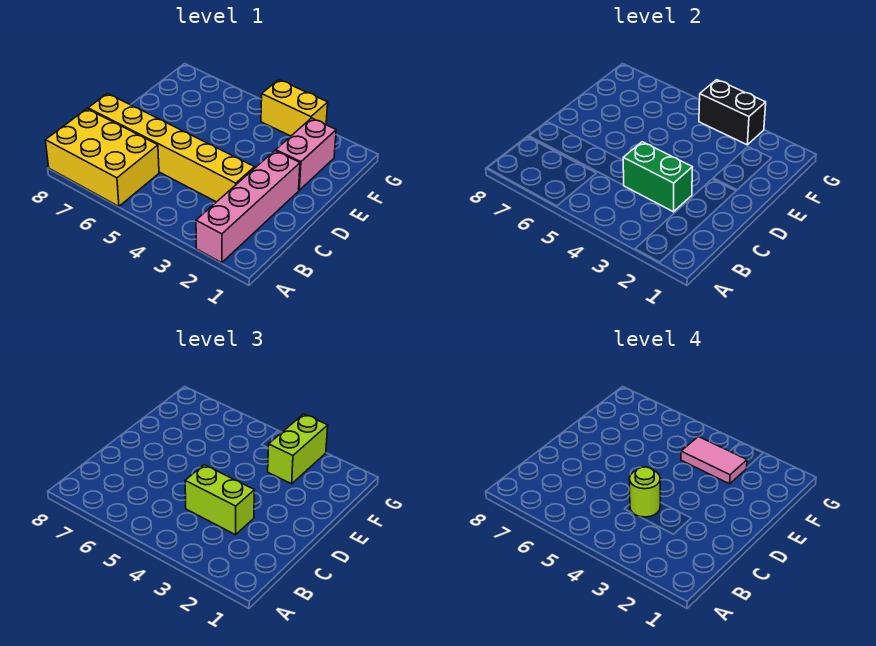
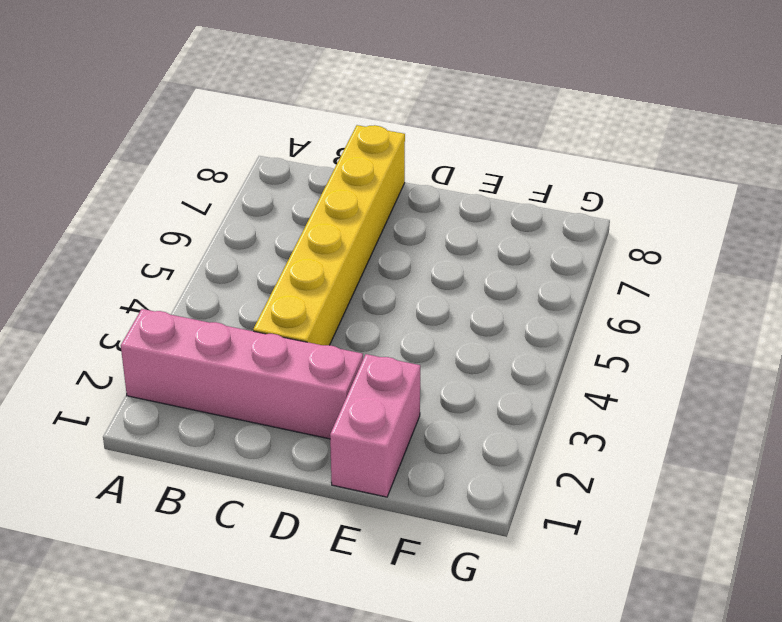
pink 1x2 brick [330,354,420,497] -> pink 1x2 brick turned to [276,118,336,190]
none -> yellow 2x3 brick [46,109,159,206]
none -> yellow 1x2 brick [261,80,328,136]

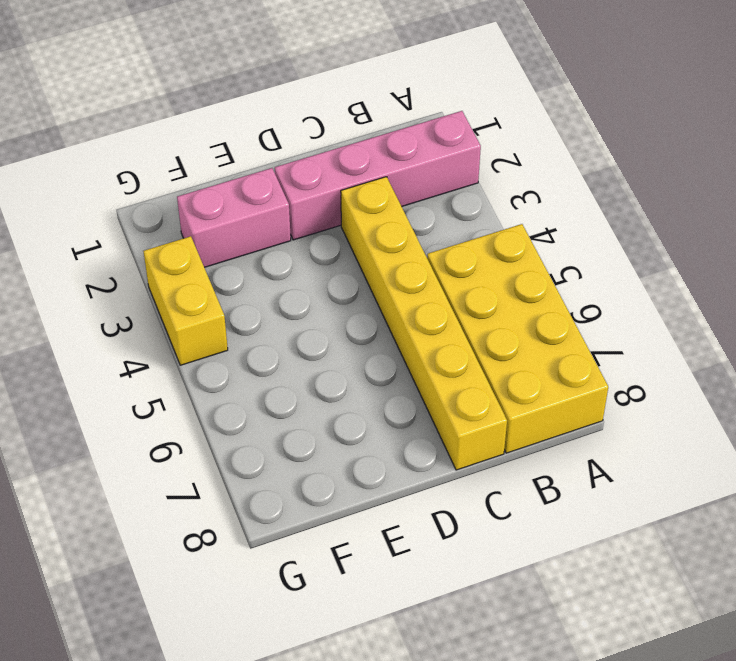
yellow 2x4 brick [427,224,608,453] -> yellow 2x3 brick [46,109,159,206]
none -> green 1x2 brick [623,142,692,212]
none -> black 1x2 brick [699,80,766,145]

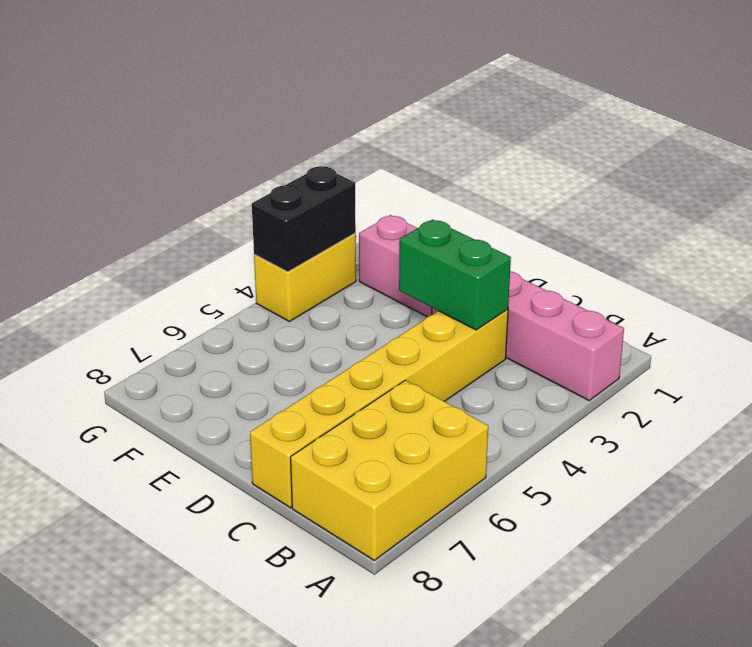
green 1x2 brick [399,220,511,330] -> green 1x2 brick turned to [623,142,692,212]
none -> lime 1x2 brick [185,465,254,535]
none -> lime 1x2 brick [268,414,328,484]

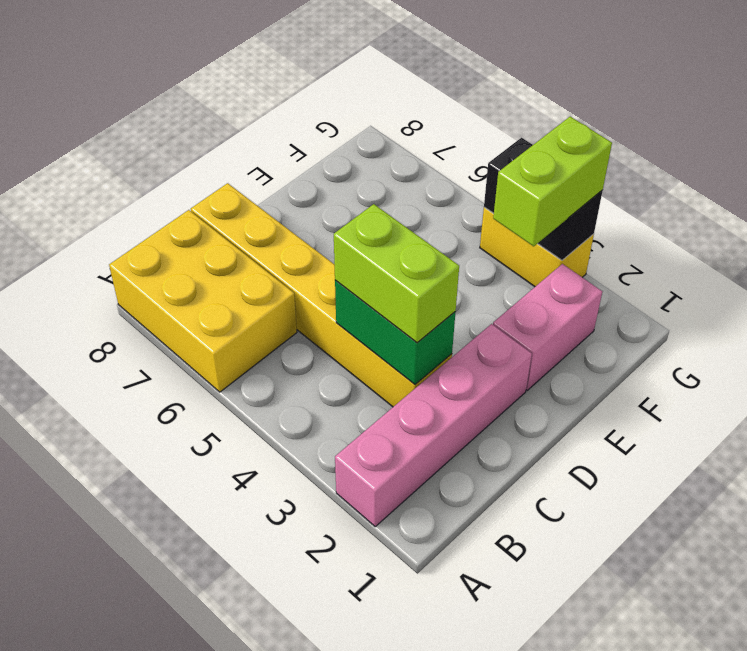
none -> lime 1x1 round brick [629,467,660,517]
none -> pink 1x2 tile [681,437,747,484]

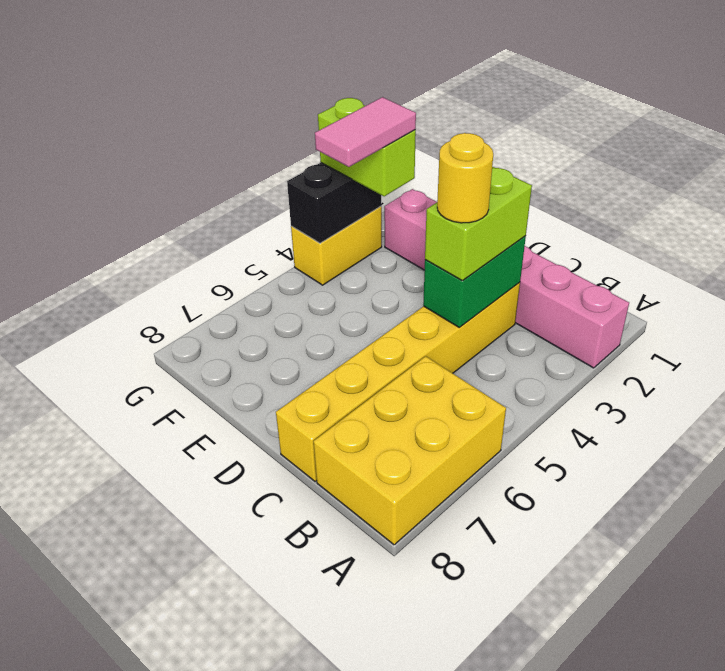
yellow 1x1 round brick [437,133,493,223] -> lime 1x1 round brick [629,467,660,517]

